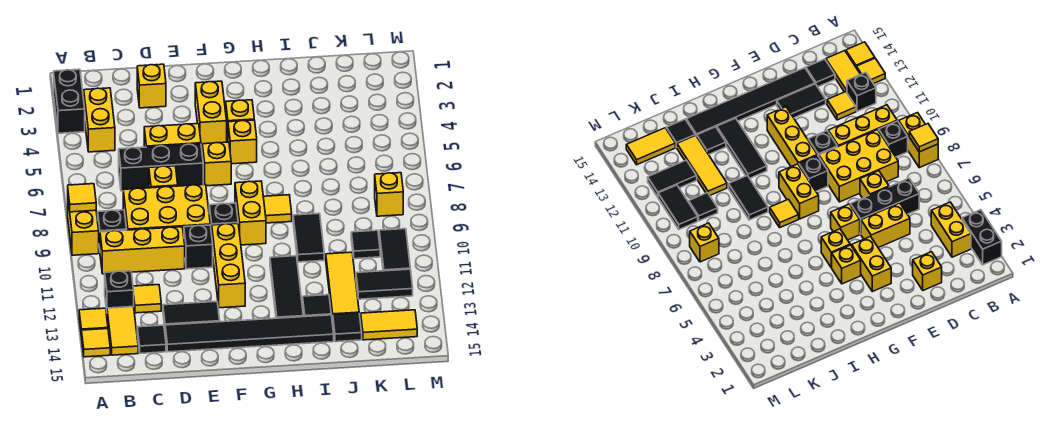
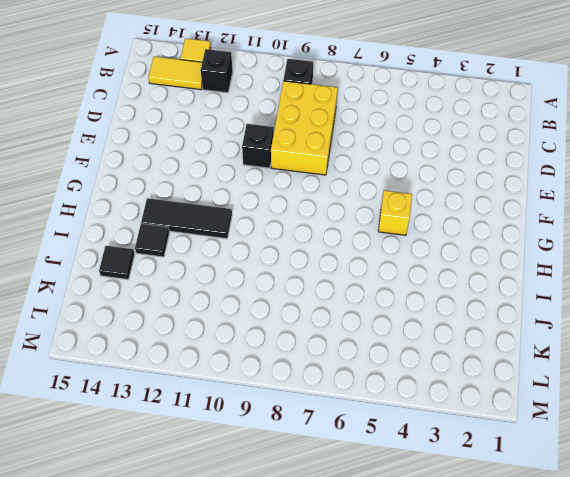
none -> black 1x2 brick [54,69,85,133]
none -> yellow 1x2 brick [68,202,99,255]
none -> yellow 1x1 tile [82,329,110,357]
none -> yellow 1x2 brick [84,88,115,152]

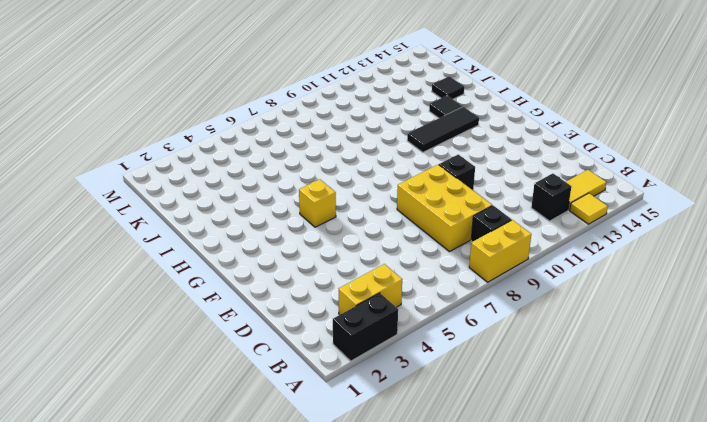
none -> yellow 1x1 tile [82,329,110,357]
none -> yellow 1x3 brick [100,227,185,274]
none -> black 1x3 brick [119,144,203,191]
none -> yellow 1x1 tile [133,285,161,313]

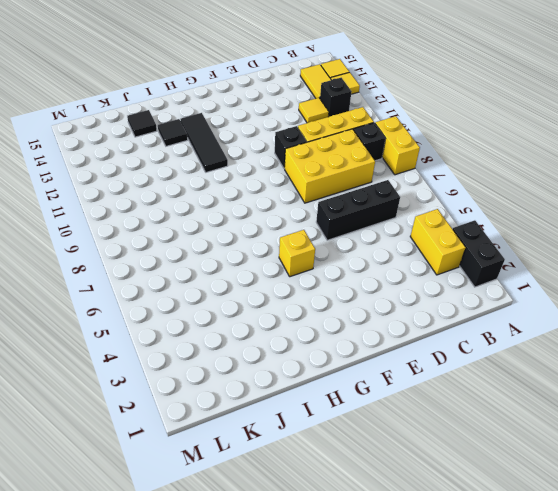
none -> black 1x1 tile [137,325,166,354]
none -> yellow 1x1 brick [137,64,166,108]
none -> yellow 1x2 brick [144,124,201,147]
none -> yellow 1x1 brick [149,166,178,188]

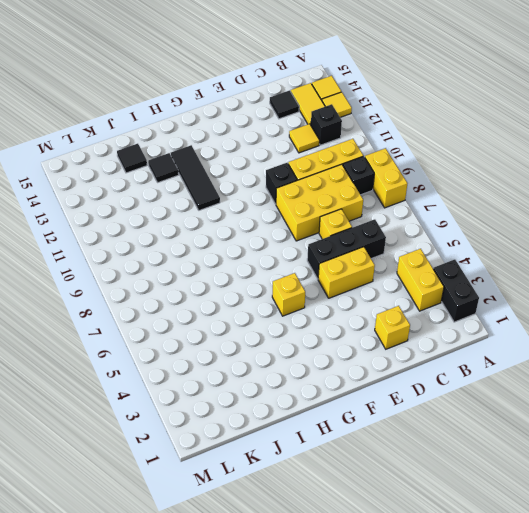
none -> black 1x2 tile [163,301,220,326]
none -> black 1x6 tile [165,315,334,352]
none -> yellow 1x2 brick [195,81,227,145]
none -> yellow 1x1 brick [202,142,231,186]

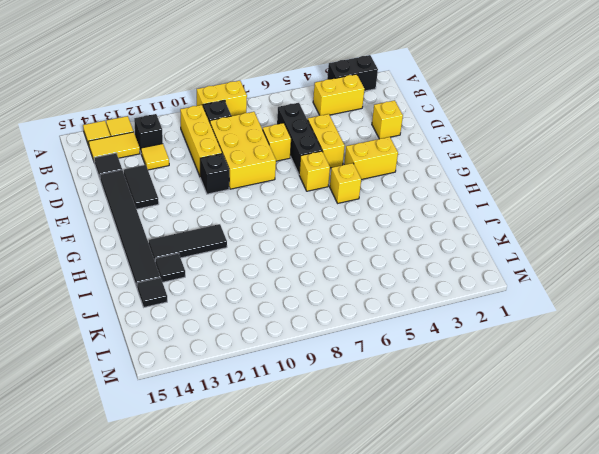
none -> black 1x1 brick [209,203,238,234]
none -> yellow 1x3 brick [212,223,245,308]
none -> yellow 1x1 brick [226,100,254,140]
none -> yellow 1x2 brick [235,181,266,245]

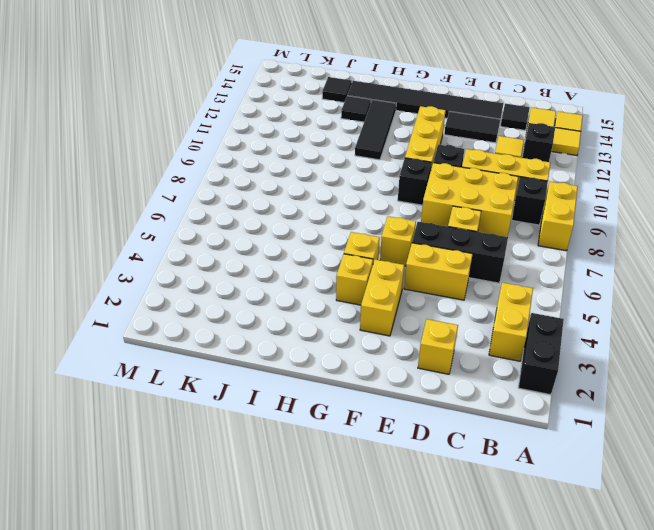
none -> yellow 1x2 brick [235,181,266,245]
none -> yellow 1x1 tile [263,195,292,223]
none -> black 1x2 tile [293,213,324,262]
none -> yellow 1x3 tile [326,252,359,319]

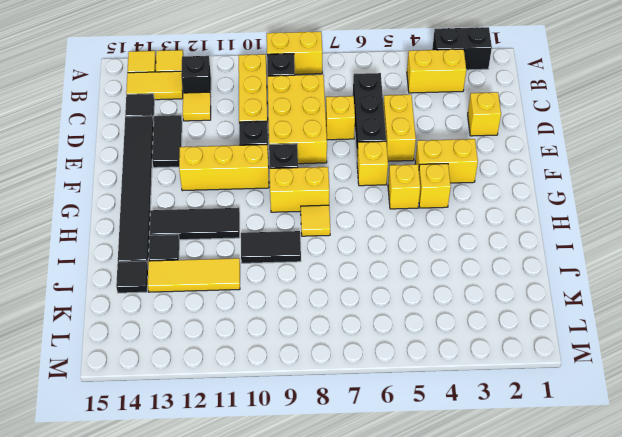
none -> black 1x1 tile [351,230,380,259]
none -> black 1x2 tile [356,269,413,299]
none -> yellow 1x2 tile [361,310,417,340]
none -> yellow 1x1 brick [375,173,403,216]

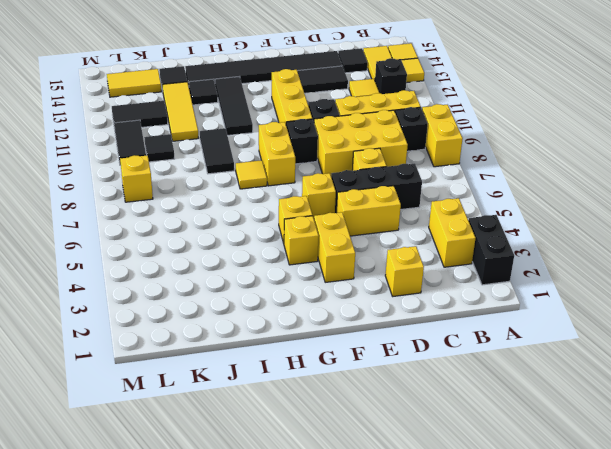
none -> yellow 1x1 tile [68,184,96,212]

